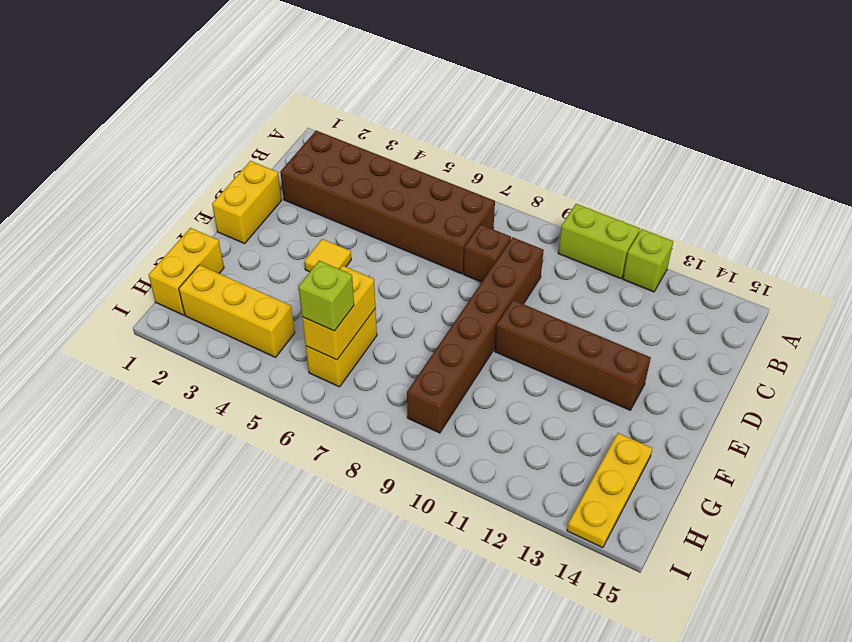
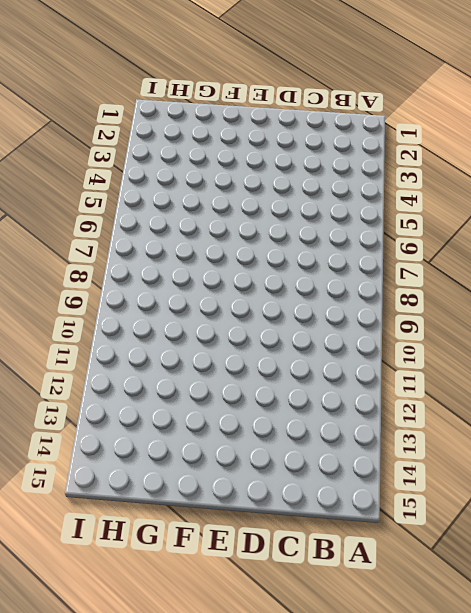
none -> lime 1x2 brick [558,204,640,279]
none -> lime 1x1 brick [623,229,673,292]
none -> brown 2x6 brick [280,131,495,274]

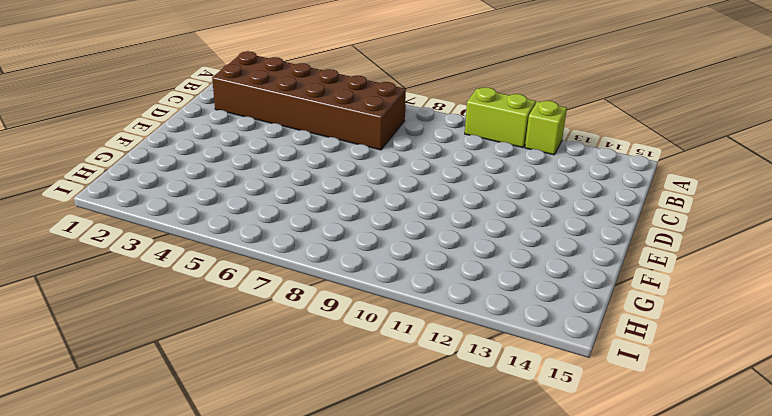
none -> brown 1x1 brick [464,224,511,282]
none -> brown 1x6 brick [407,237,544,433]
none -> yellow 1x2 brick [212,161,282,244]

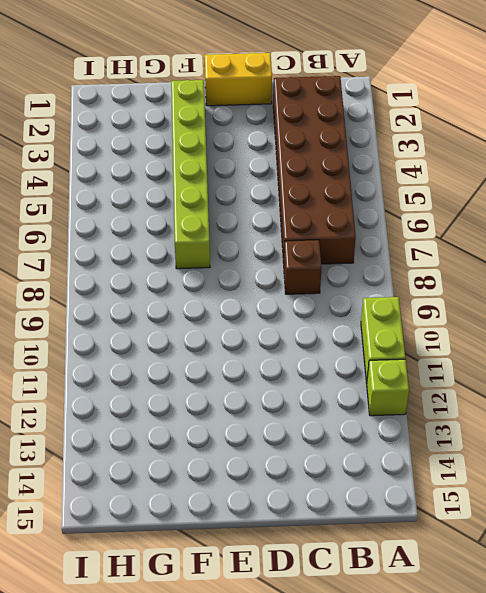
lime 1x6 brick [171,80,210,269] -> none
none -> brown 1x6 brick [407,237,544,433]
none -> yellow 1x1 tile [304,239,351,272]
none -> brown 1x4 brick [495,300,651,410]

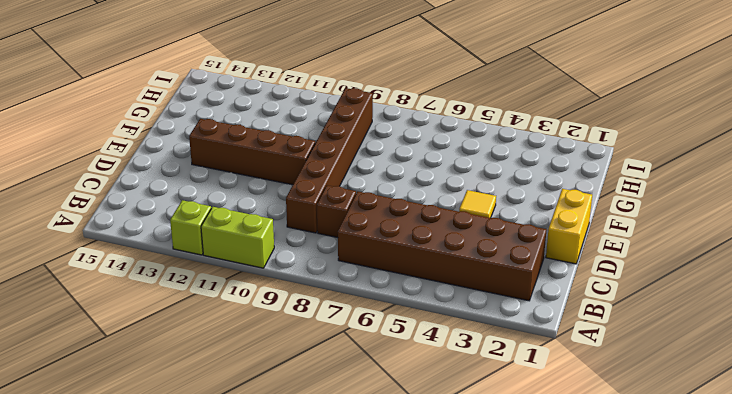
none -> yellow 1x2 brick [148,228,224,315]
none -> yellow 1x2 brick [306,308,377,387]
none -> yellow 1x3 plate [567,433,653,548]

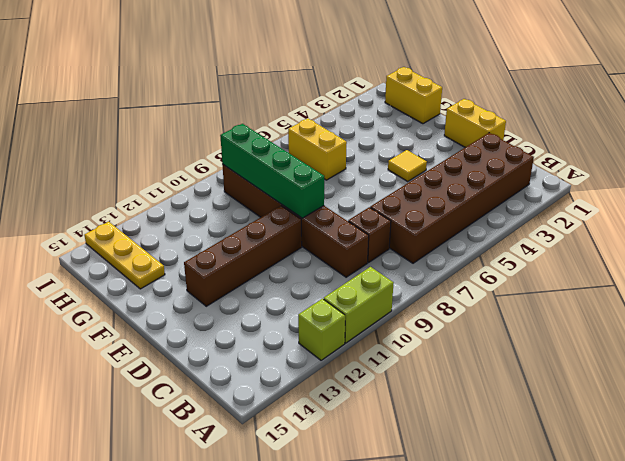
green 1x4 brick [220,124,324,218] -> none
none -> yellow 1x3 brick [179,265,295,357]
none -> yellow 1x2 brick [302,265,376,360]
none -> lime 1x1 brick [299,261,354,331]

